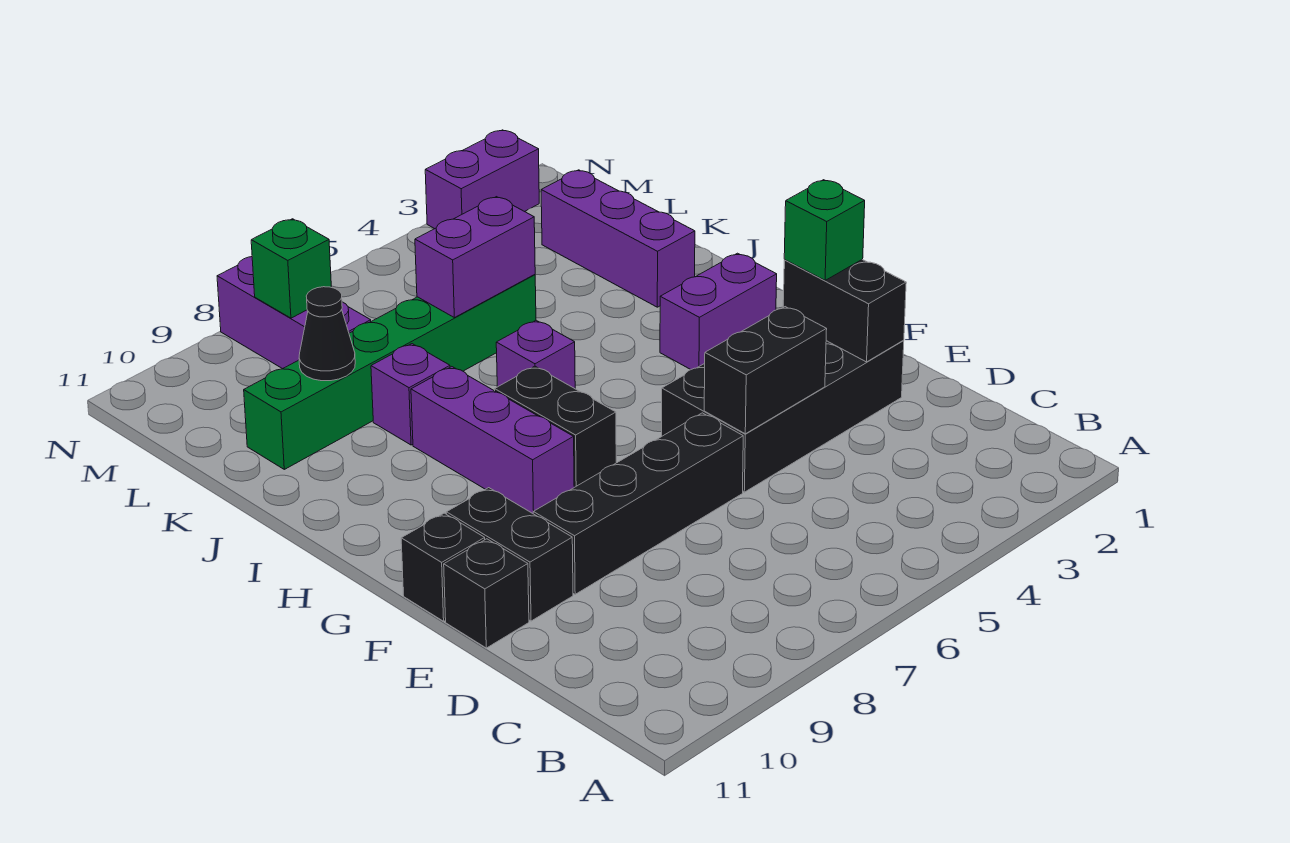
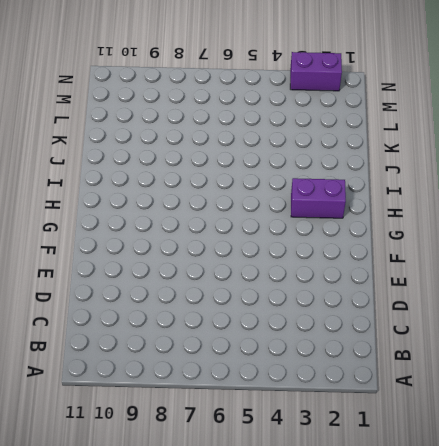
none -> black 2x4 brick [662,340,904,492]
none -> black 1x4 brick [533,413,743,594]
none -> black 1x2 brick [446,488,573,621]

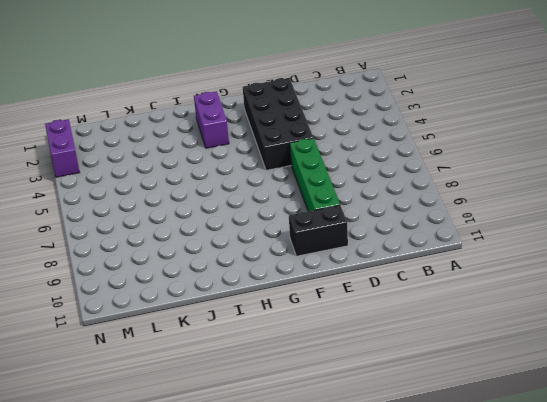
green 1x4 brick [290,138,340,211] -> black 1x4 brick [533,413,743,594]
none -> black 1x1 brick [444,539,529,648]
none -> black 1x1 brick [401,513,485,621]
none -> black 1x2 brick [495,366,616,487]

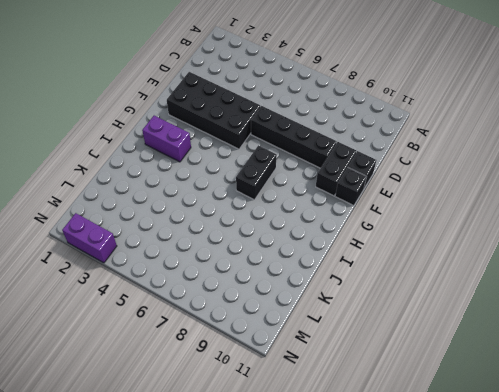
none -> purple 1x3 brick [411,367,574,513]
none -> purple 1x1 brick [496,320,575,389]
none -> purple 1x3 brick [541,170,695,307]

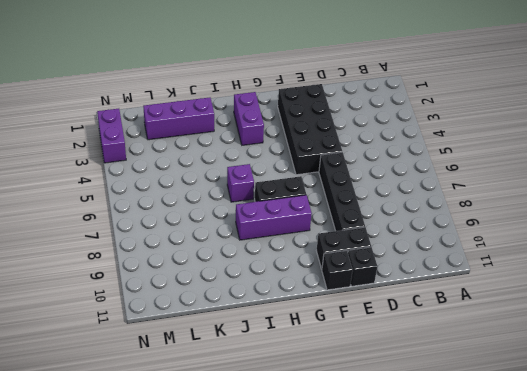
none -> purple 1x1 brick [371,344,450,445]
none -> green 1x6 brick [244,275,536,469]
none -> purple 1x3 brick [217,257,371,369]

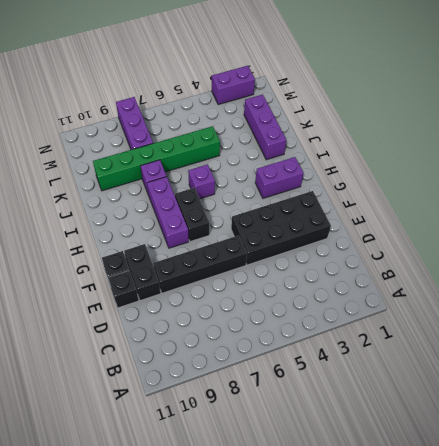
none -> black 1x2 brick [783,259,906,362]
none -> black 1x2 brick [704,307,827,434]
none -> purple 1x2 brick [415,197,535,318]

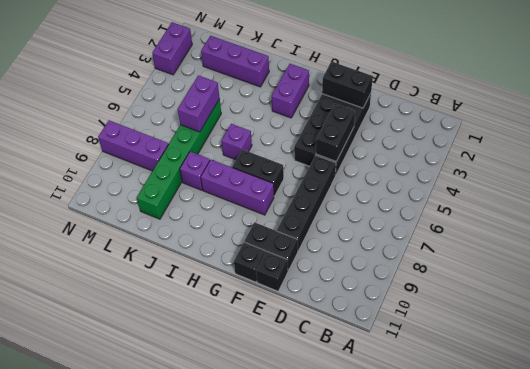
none -> black 1x1 cone [299,287,355,381]
none -> green 1x1 brick [251,219,331,318]
none -> green 1x1 brick [784,180,865,280]

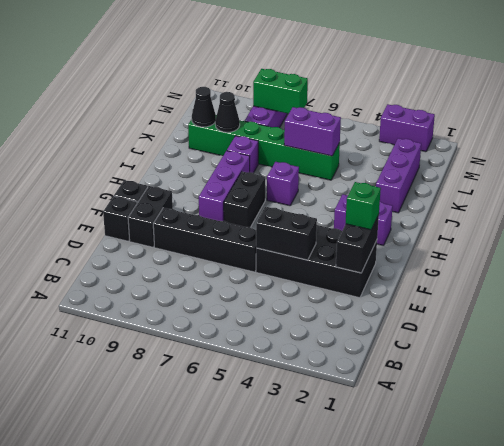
black 1x1 cone [192,87,216,127] -> none
green 1x2 brick [253,69,308,114] -> green 1x1 brick [251,219,331,318]

